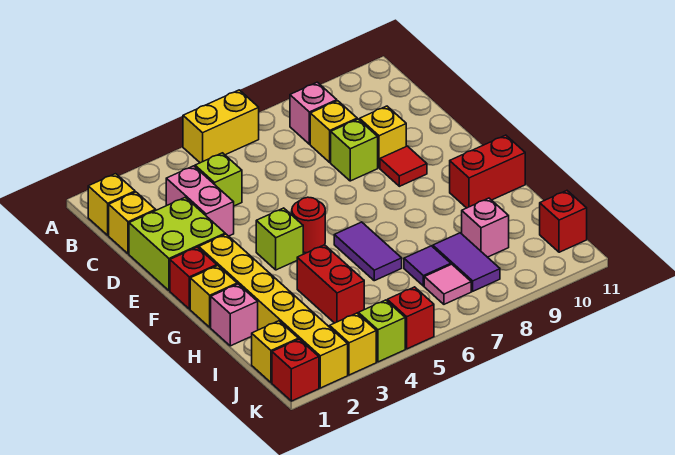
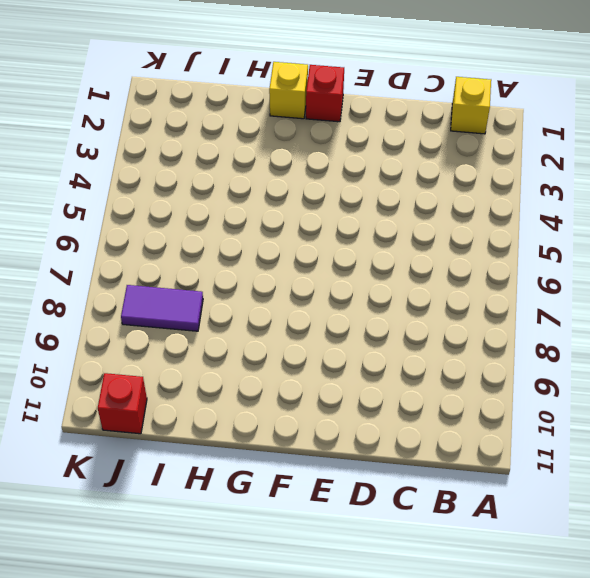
none -> yellow 1x2 brick [183,90,259,163]
none -> pink 1x1 brick [290,82,337,144]
none -> yellow 1x1 brick [109,192,156,254]
none -> pink 1x2 brick [166,166,234,236]

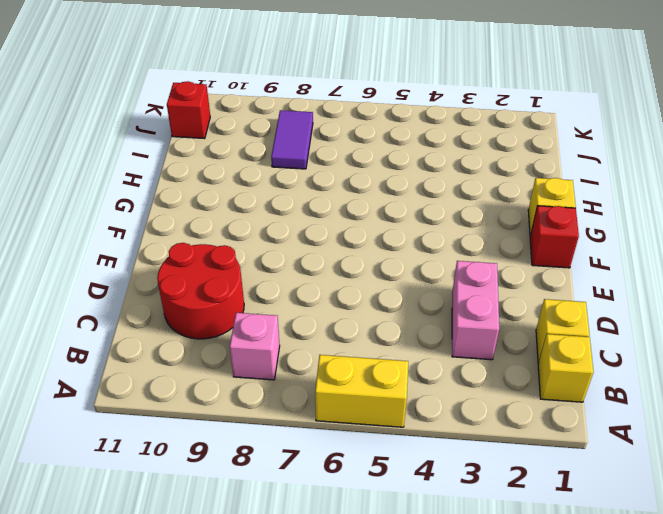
red 2x2 round brick [157,243,244,339] -> yellow 1x1 brick [360,106,406,168]
none -> lime 1x1 brick [195,153,242,206]
none -> yellow 1x1 brick [310,101,357,162]
none -> lime 2x2 brick [129,197,225,291]
none -> lime 1x1 brick [331,119,378,181]

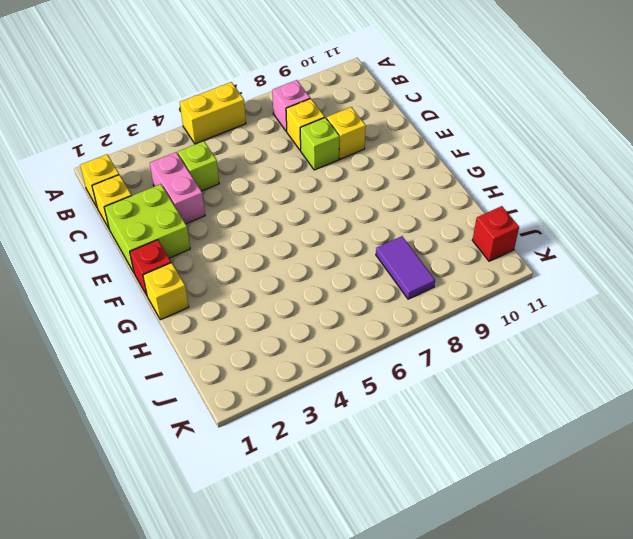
none -> red 1x1 tile [380,146,427,186]
none -> yellow 1x6 brick [199,234,348,388]
none -> lime 1x1 brick [256,208,303,270]
none -> red 1x1 round brick [292,197,325,253]

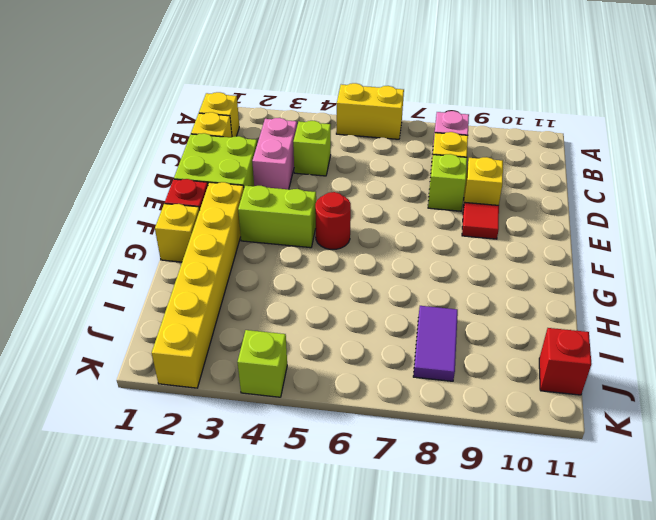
lime 1x2 brick [238,186,316,248] -> lime 1x1 brick [256,208,303,270]
none -> purple 1x2 tile [334,222,402,281]
none -> red 1x2 brick [450,135,525,208]
none -> pink 1x1 brick [211,284,258,346]
none -> red 1x2 brick [297,245,364,323]

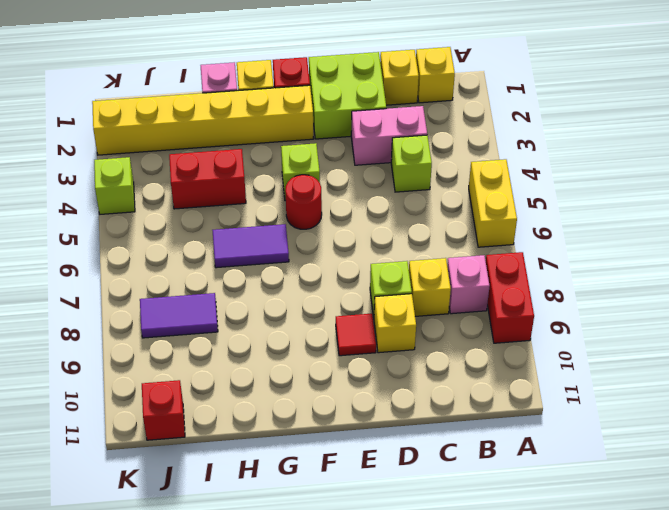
red 1x2 brick [486,252,534,343] -> red 1x2 brick moved to [450,135,525,208]
none -> purple 1x1 tile [404,246,451,286]
none -> pink 1x1 brick [462,198,509,257]
none -> yellow 1x1 brick [252,321,298,383]
none -> pink 1x1 tile [424,264,471,304]

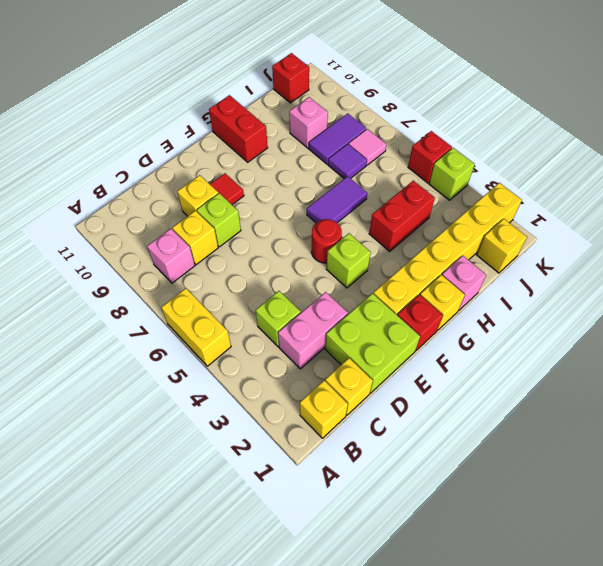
none -> red 1x1 brick [272,339,319,401]
none -> yellow 1x1 brick [330,313,376,375]

